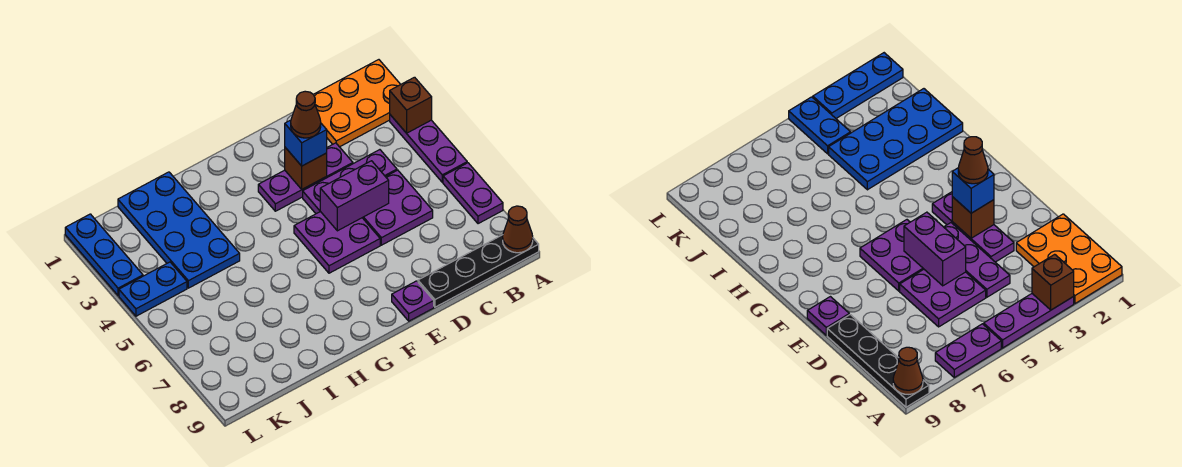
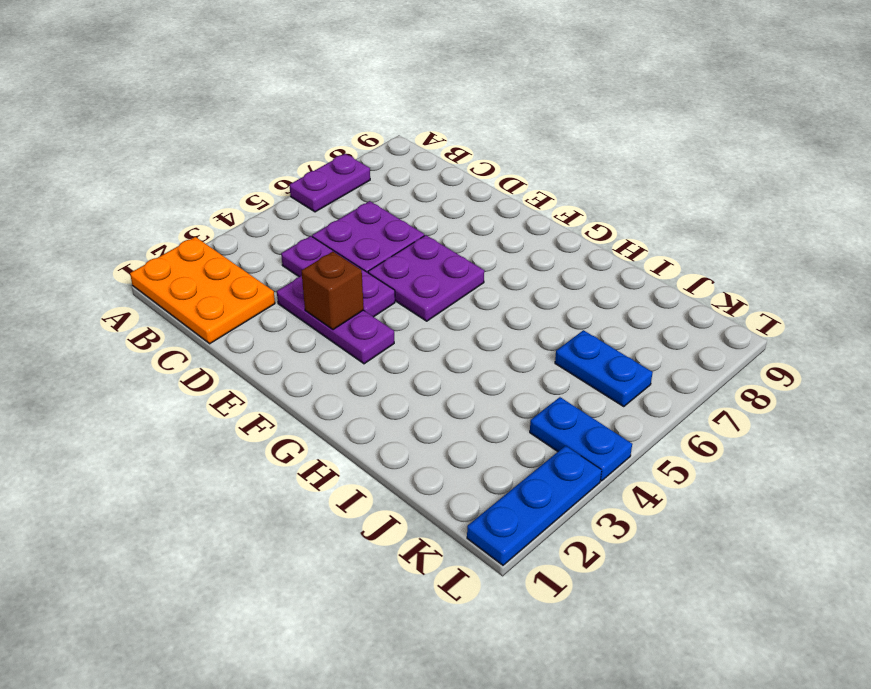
blue 1x2 plate [555,330,653,407] -> none
none -> purple 1x3 plate [390,115,467,182]
none -> black 1x4 plate [418,235,539,307]
none -> purple 1x1 plate [392,281,434,321]

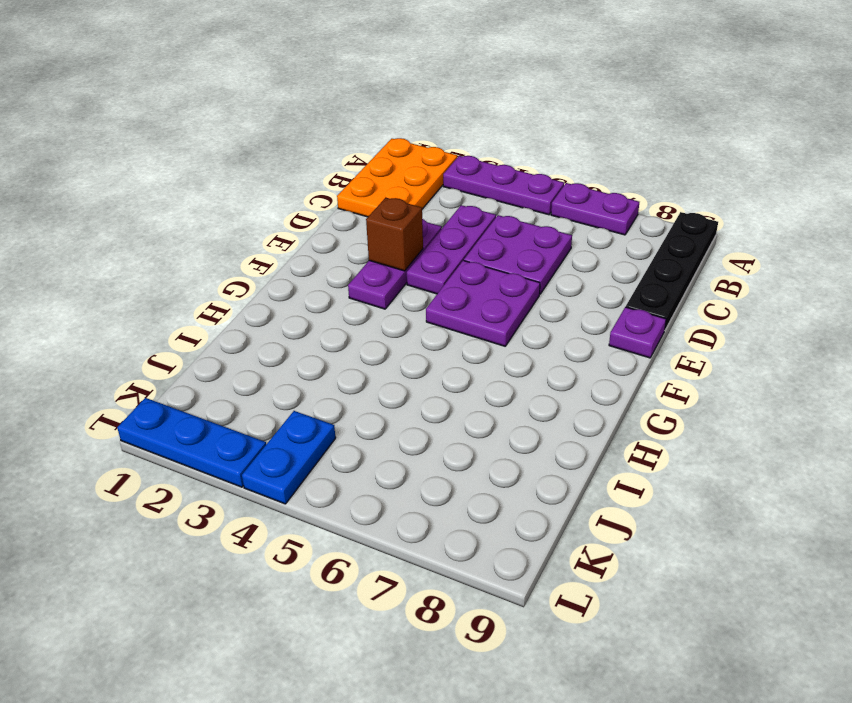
none -> blue 2x4 plate [118,172,240,288]
none -> brown 1x1 brick [390,77,432,133]
none -> brown 1x1 cone [503,206,533,253]

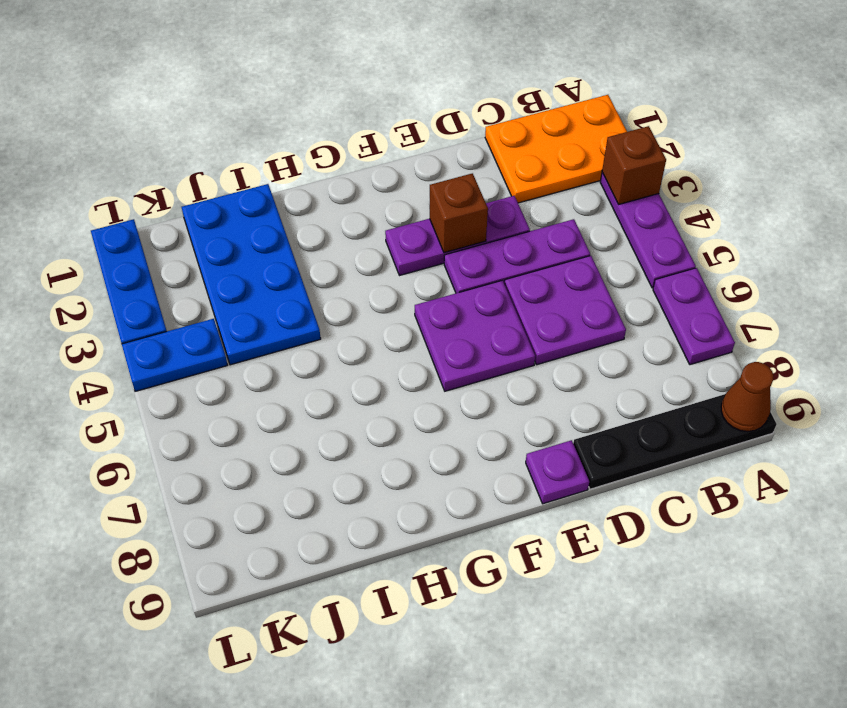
none -> purple 1x2 brick [320,161,389,231]
none -> blue 1x1 brick [285,120,327,166]
none -> brown 1x1 cone [291,91,321,138]

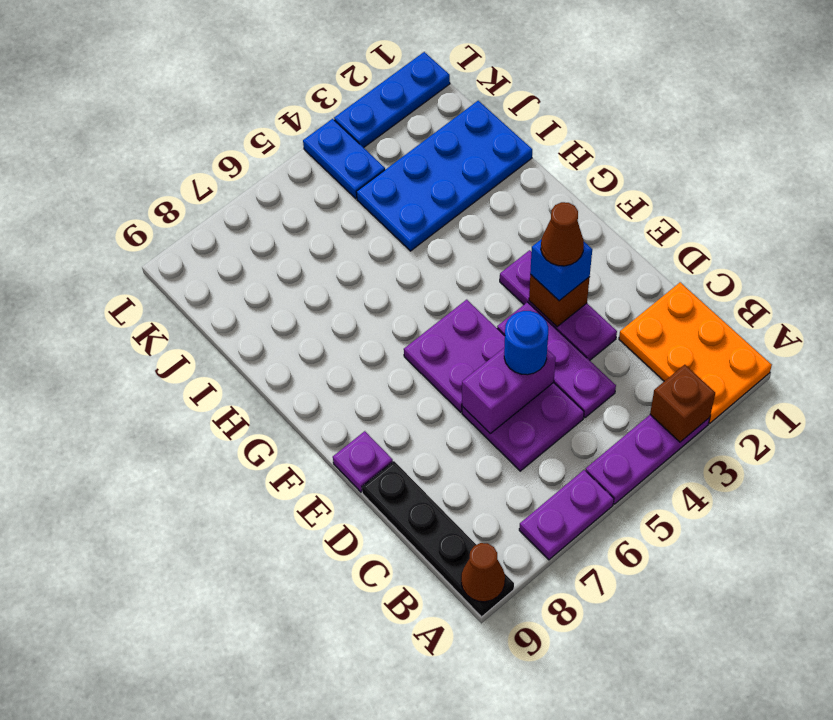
purple 1x2 brick [462,347,556,434] -> purple 1x2 brick turned to [320,161,389,231]
blue 1x1 round brick [504,311,548,375] -> none

